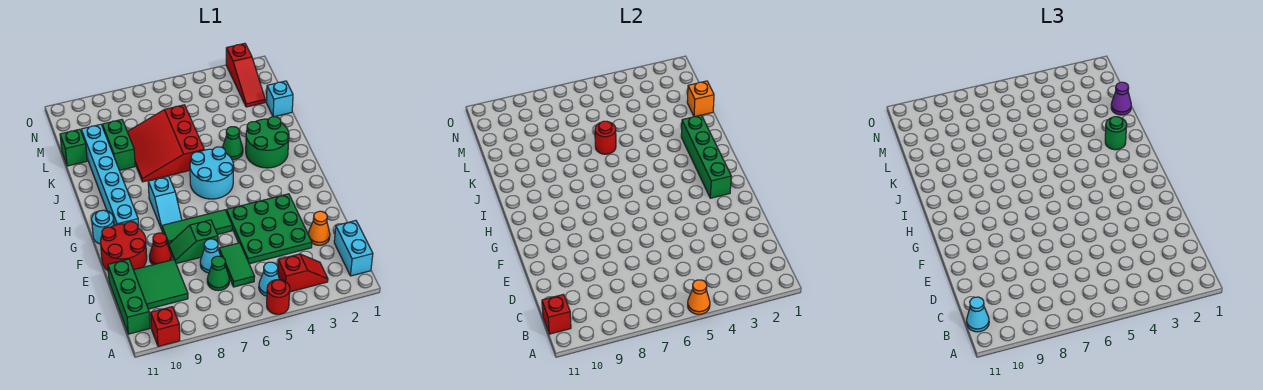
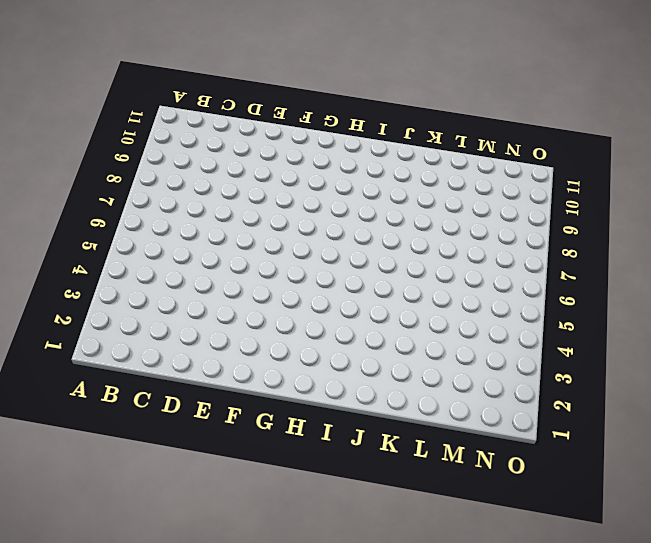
none -> red 1x1 round brick [267,280,290,314]
none -> red 1x1 brick [151,307,180,347]
none -> cyan 1x2 brick [334,221,373,276]
none -> red 1x2 slope [278,254,328,292]

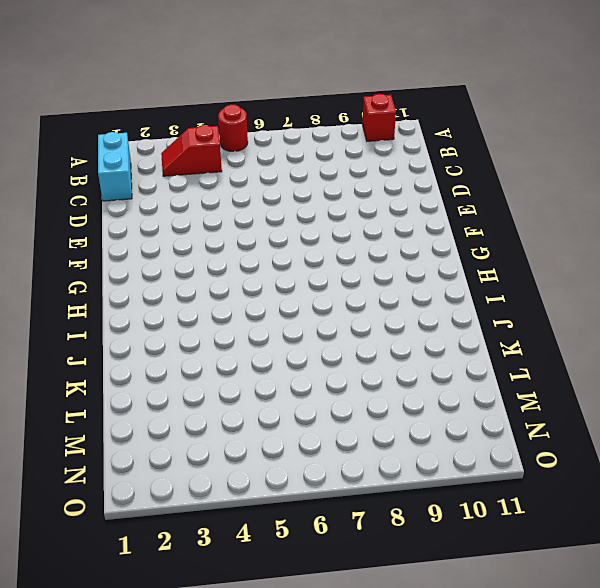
none -> cyan 1x1 cone [259,262,280,296]
none -> green 1x3 brick [108,259,150,334]
none -> green 1x2 tile [219,243,255,287]
none -> green 1x1 cone [207,256,229,291]

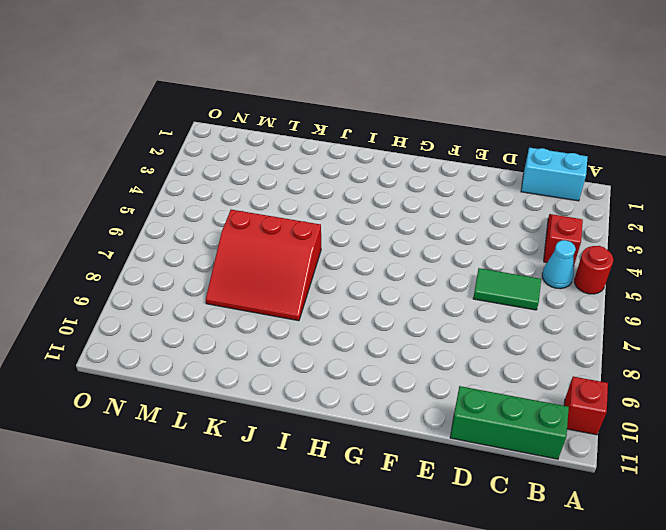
none -> green 1x1 cone [207,256,229,291]
none -> green 2x2 tile [134,260,188,309]
none -> orange 1x1 cone [308,211,330,245]
none -> green 3x3 plate [226,194,312,264]

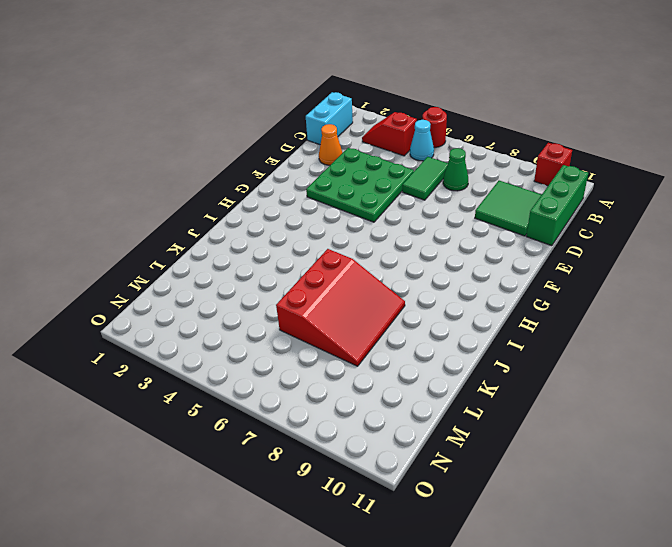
none -> cyan 1x1 cone [200,239,220,273]
none -> green 1x2 slope [169,220,218,264]
none -> red 1x1 cone [150,233,171,265]
none -> red 2x2 round brick [101,222,147,271]

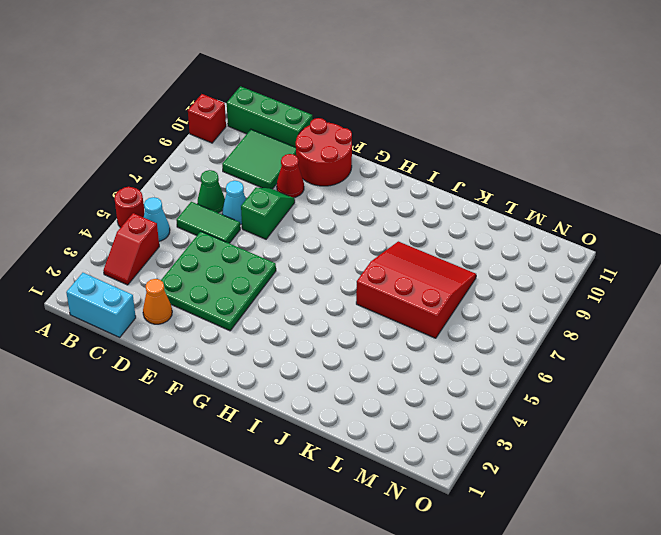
none -> green 1x3 tile [162,210,232,247]
none -> cyan 1x2 slope [148,176,182,229]
none -> cyan 1x6 brick [81,124,139,228]
none -> cyan 1x1 round brick [92,210,114,244]

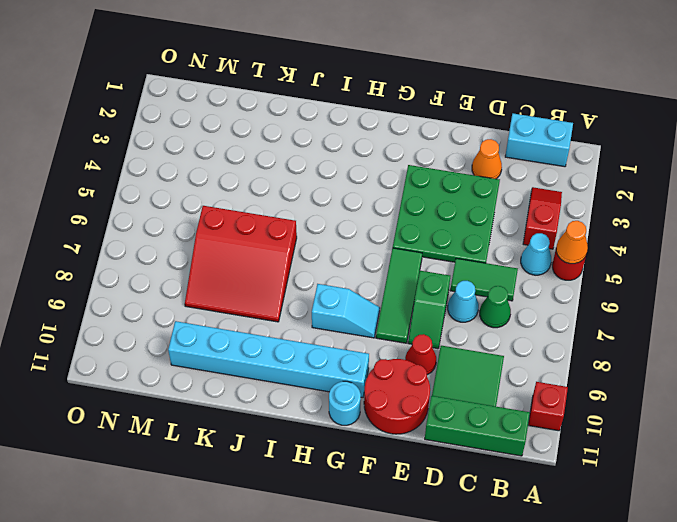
none -> cyan 2x2 round brick [190,147,234,199]
none -> green 2x2 round brick [246,117,289,168]
none -> green 1x1 cone [223,127,243,160]
none -> green 1x2 brick [102,120,135,170]

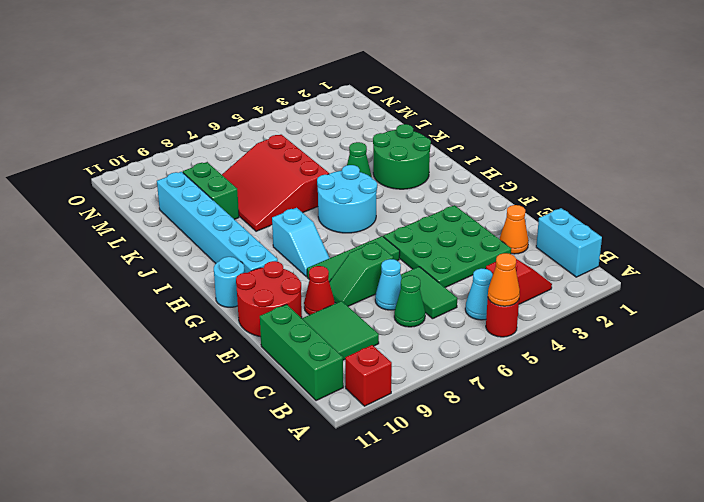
none -> cyan 1x1 brick [266,81,293,117]
none -> green 1x1 brick [60,129,87,166]
none -> red 1x3 slope [226,43,265,107]
none -> red 1x1 brick [542,294,571,334]

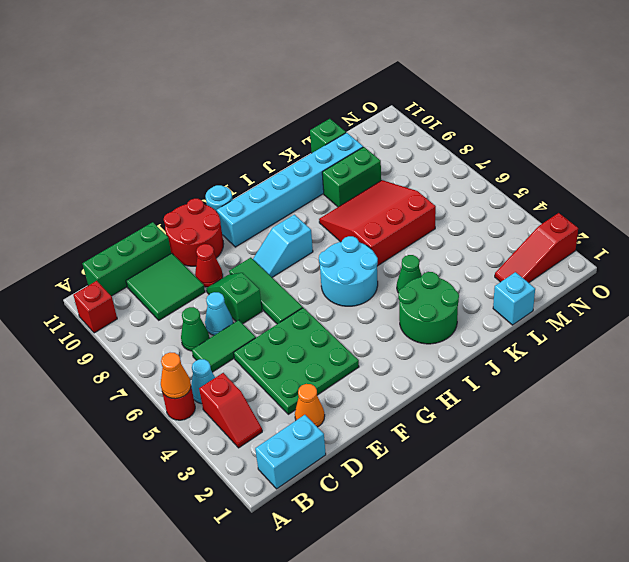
none -> red 1x1 brick [542,294,571,334]
none -> green 1x4 brick [681,115,731,198]
none -> red 1x1 round brick [595,121,616,154]
none -> orange 1x1 brick [687,81,714,117]

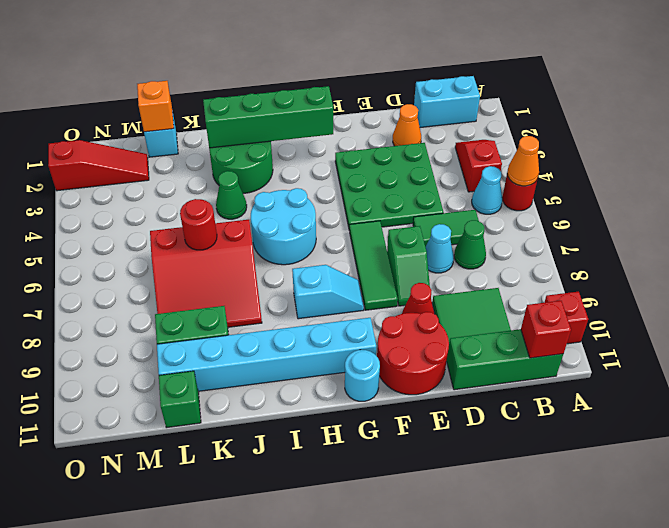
none -> cyan 1x1 cone [967,297,989,332]
none -> green 1x1 round brick [1105,117,1127,150]
none -> purple 1x1 cone [1111,82,1131,115]

